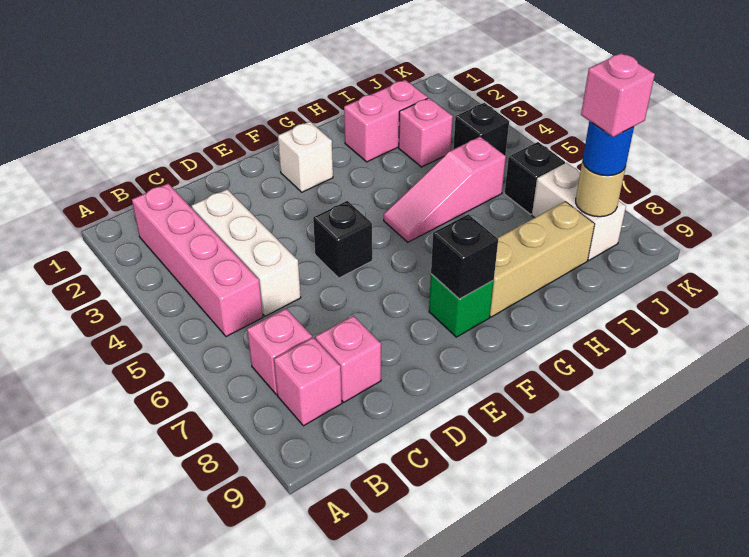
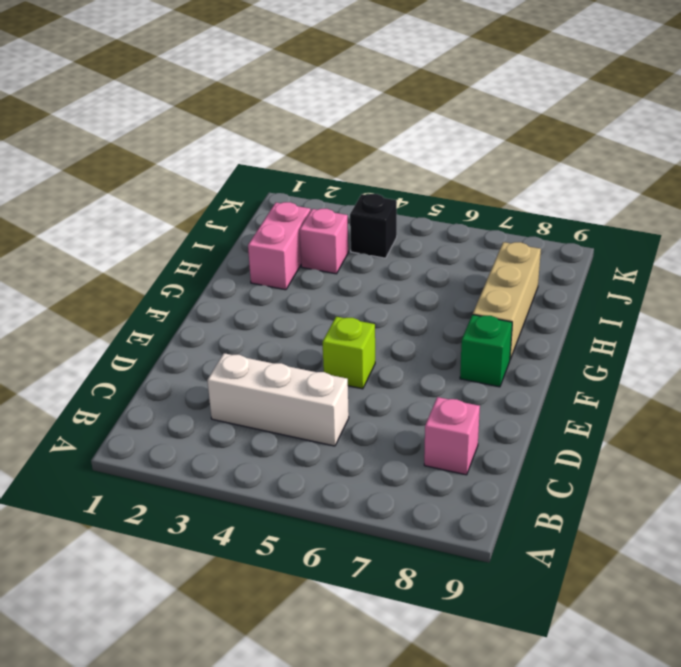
lime 1x1 brick [323,317,375,389] -> black 1x1 brick [313,201,372,278]
none -> pink 1x4 brick [132,184,263,337]
none -> pink 1x1 brick [247,309,312,394]
none -> pink 1x1 brick [274,337,342,426]

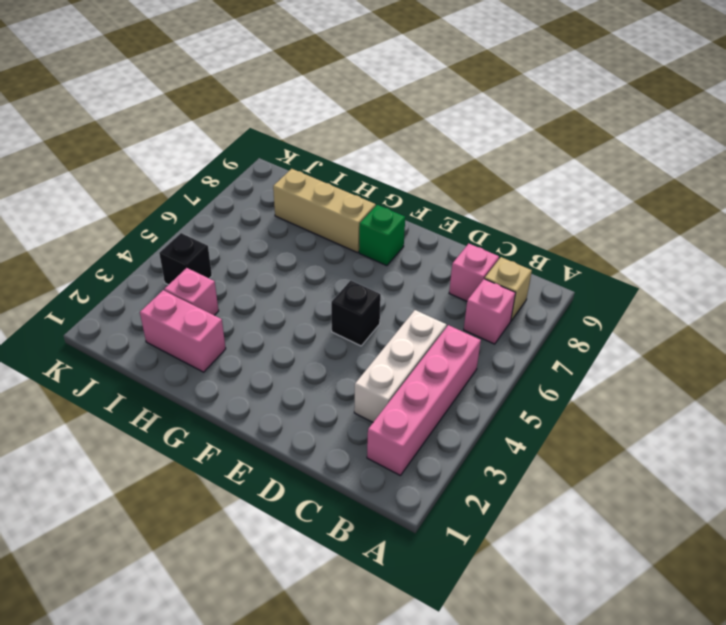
tan 1x1 brick [485,257,532,321] -> pink 1x1 brick [274,337,342,426]
none -> white 1x1 brick [278,122,333,192]
none -> pink 1x3 slope [384,137,506,242]
none -> black 1x1 brick [505,142,565,214]

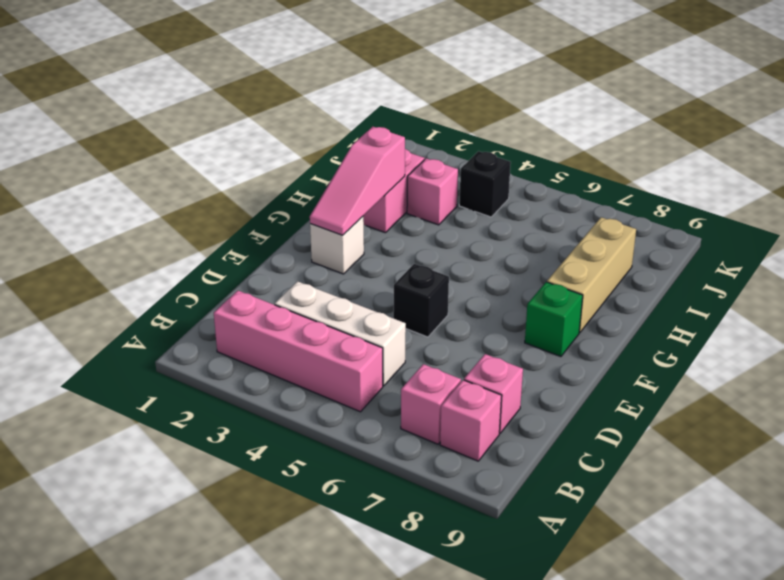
pink 1x3 slope [310,127,405,235] -> pink 1x3 slope moved to [384,137,506,242]
none -> black 1x1 brick [505,142,565,214]
none -> white 1x2 brick [532,163,626,260]
none -> black 1x1 brick [431,214,498,299]

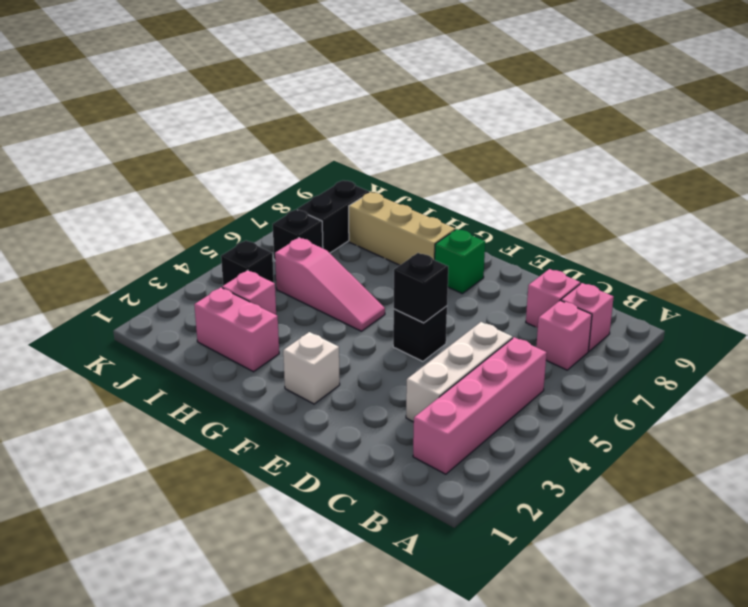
black 1x1 brick [394,253,448,323] -> black 1x1 brick moved to [431,214,498,299]
black 1x2 brick [297,181,369,253] -> white 1x2 brick [532,163,626,260]
none -> tan 1x1 round brick [576,160,626,217]
none -> blue 1x1 round brick [583,121,634,176]
none -> pink 1x1 brick [581,53,655,137]

